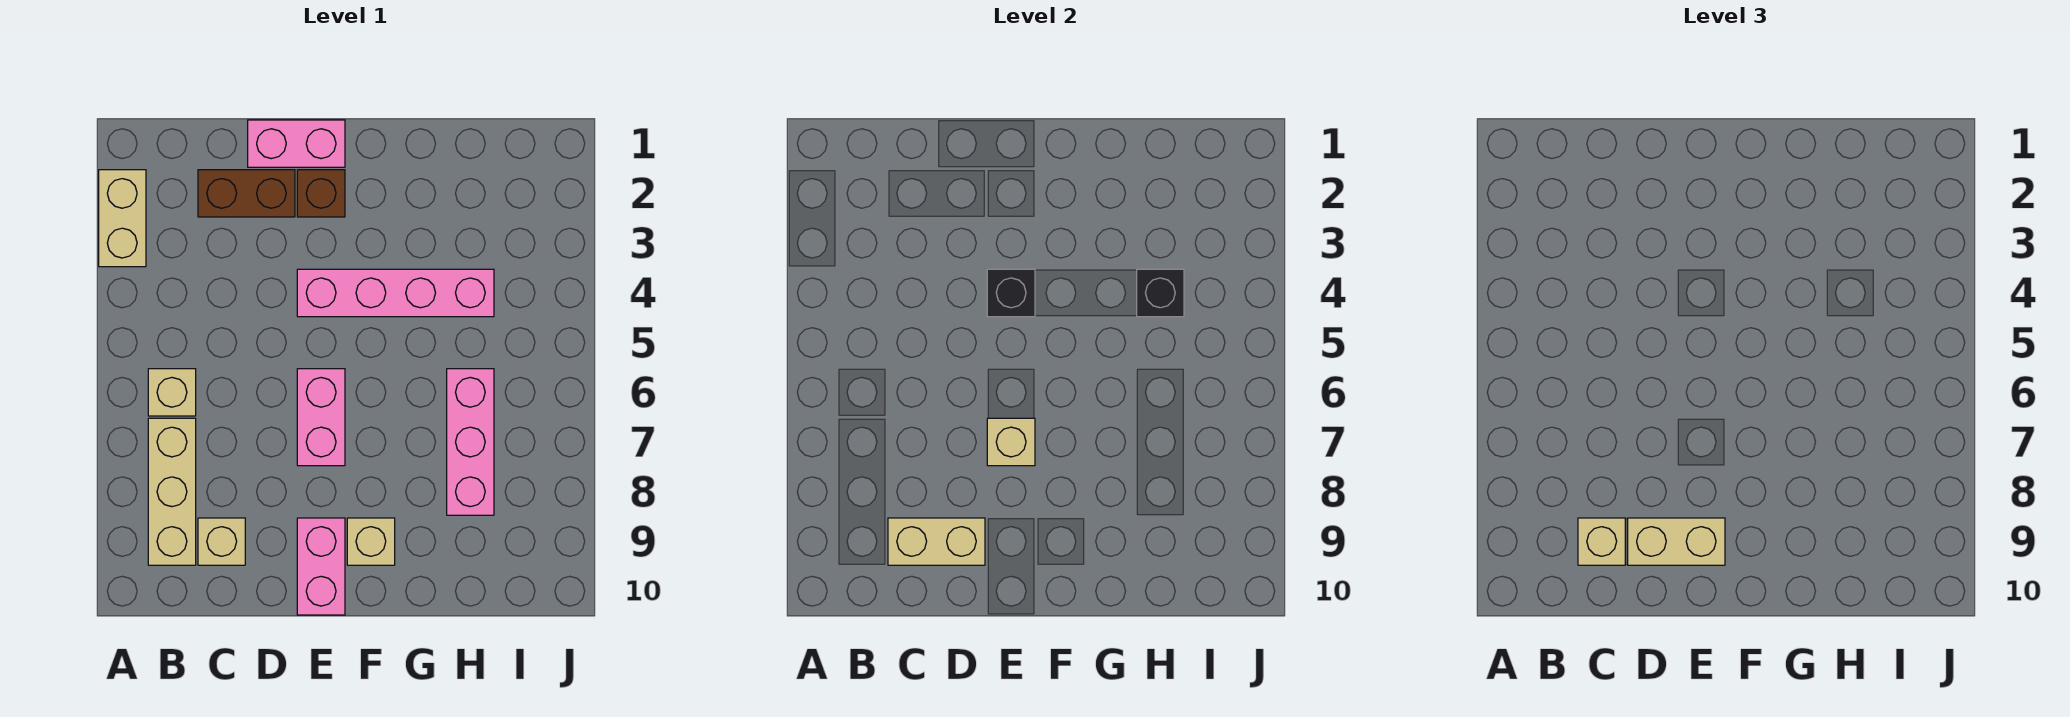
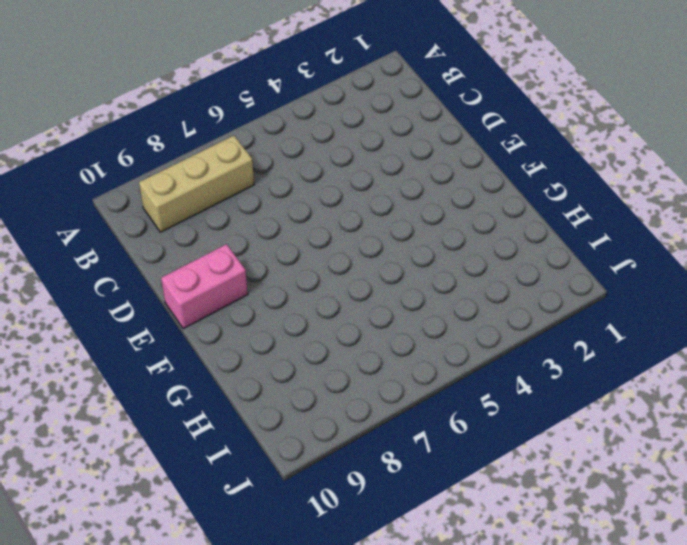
none -> tan 1x2 brick [99,170,146,267]
none -> tan 1x1 brick [148,369,196,416]
none -> brown 1x2 brick [198,170,295,217]

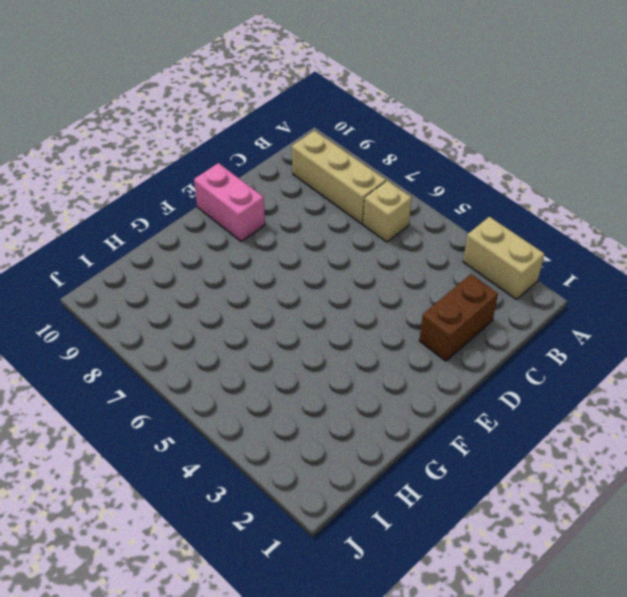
none -> tan 1x1 brick [198,518,245,565]
none -> pink 1x2 brick [248,120,345,167]
none -> brown 1x1 brick [297,170,345,217]

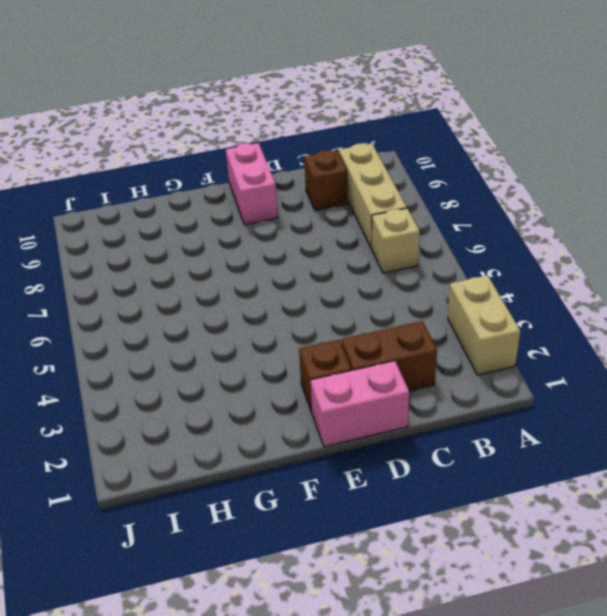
brown 1x1 brick [304,150,348,211] -> tan 1x1 brick [198,518,245,565]
none -> pink 1x4 brick [297,269,494,317]
none -> pink 1x2 brick [297,369,345,466]
none -> tan 1x1 brick [347,518,395,565]

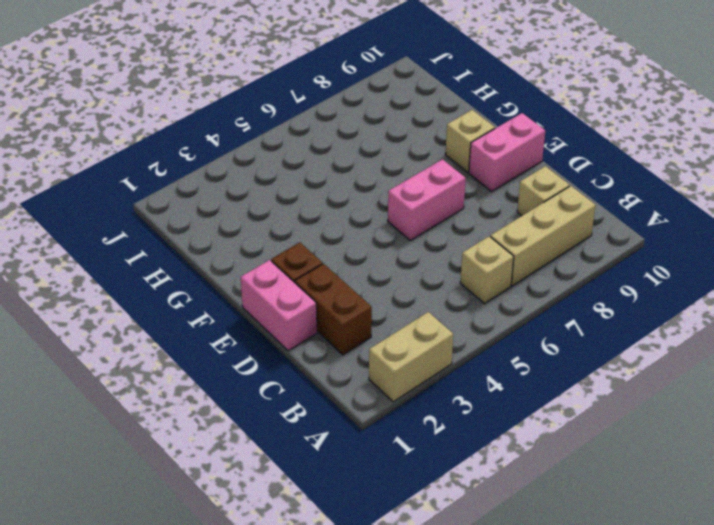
none -> pink 1x4 brick [297,269,494,317]
none -> pink 1x3 brick [447,369,494,515]
none -> tan 1x2 brick [888,518,985,565]

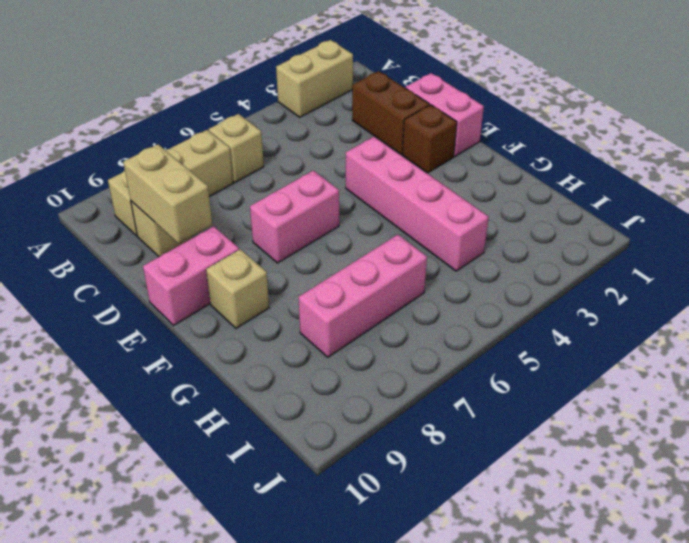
none -> black 1x1 brick [987,269,1035,317]
none -> tan 1x1 brick [987,418,1035,466]
none -> black 1x1 brick [1137,269,1184,317]

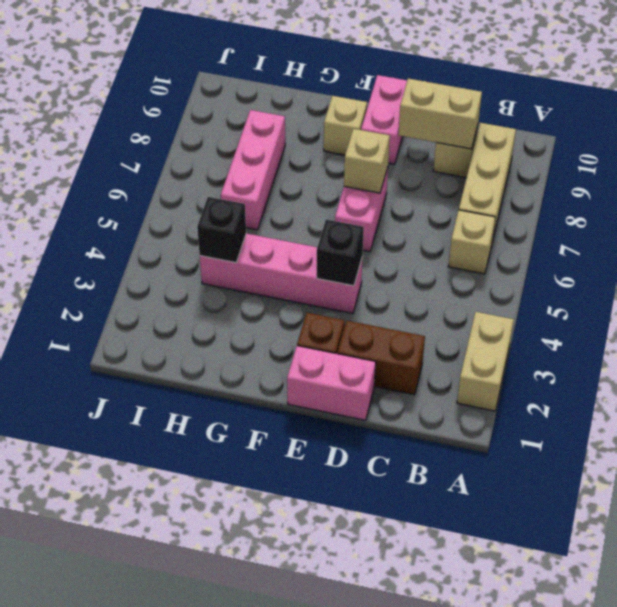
none -> tan 1x1 brick [1578,518,1625,565]
none -> tan 1x2 brick [1628,518,1725,565]

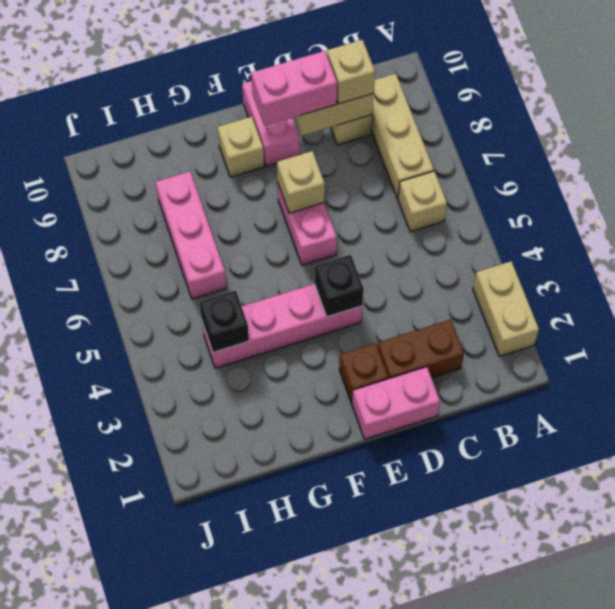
pink 1x2 brick [251,51,337,126] -> tan 1x2 brick [1628,518,1725,565]

